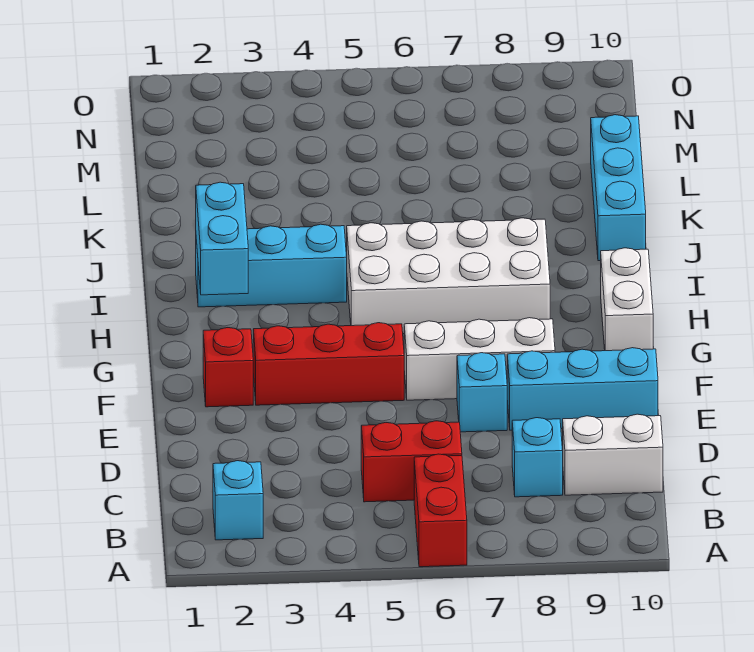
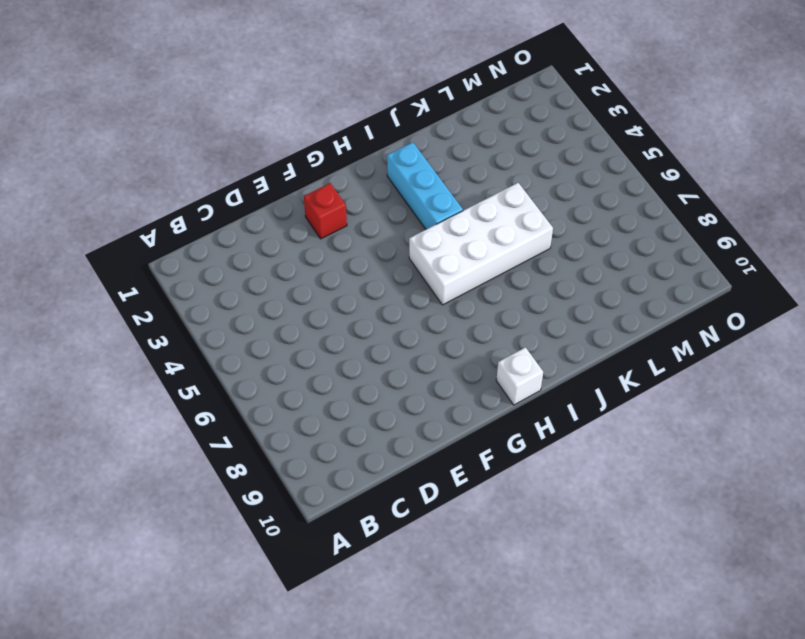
white 2x4 brick [409,183,553,305] -> white 2x4 brick turned to [347,218,550,334]
white 1x1 brick [496,347,543,405] -> white 1x2 brick [601,248,653,351]
none -> red 1x2 brick [414,454,467,567]
none -> cyan 1x1 brick [213,461,263,540]
none -> red 1x2 brick [361,421,462,502]

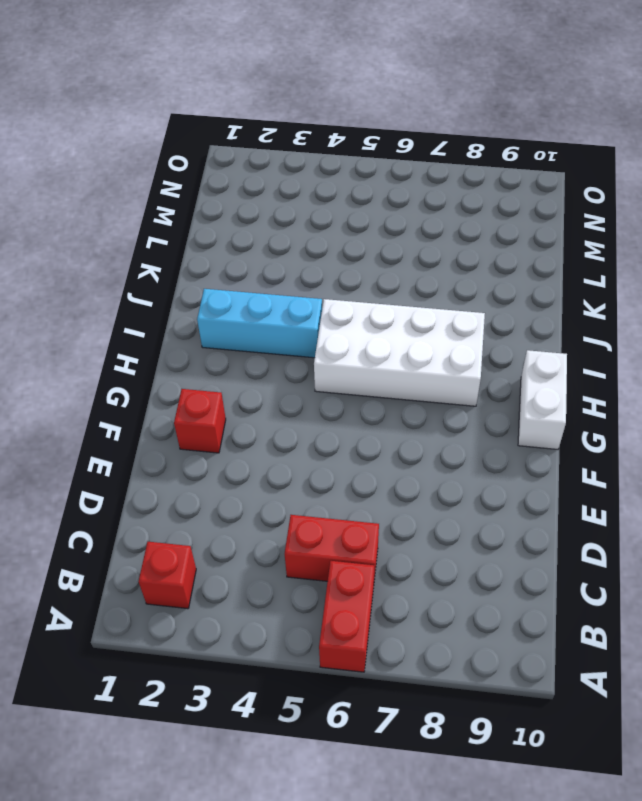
red 1x1 brick [139,542,196,609] -> cyan 1x1 brick [213,461,263,540]
none -> cyan 1x1 brick [512,418,563,497]
none -> white 1x2 brick [563,414,663,495]
none -> cyan 1x1 brick [457,353,507,432]

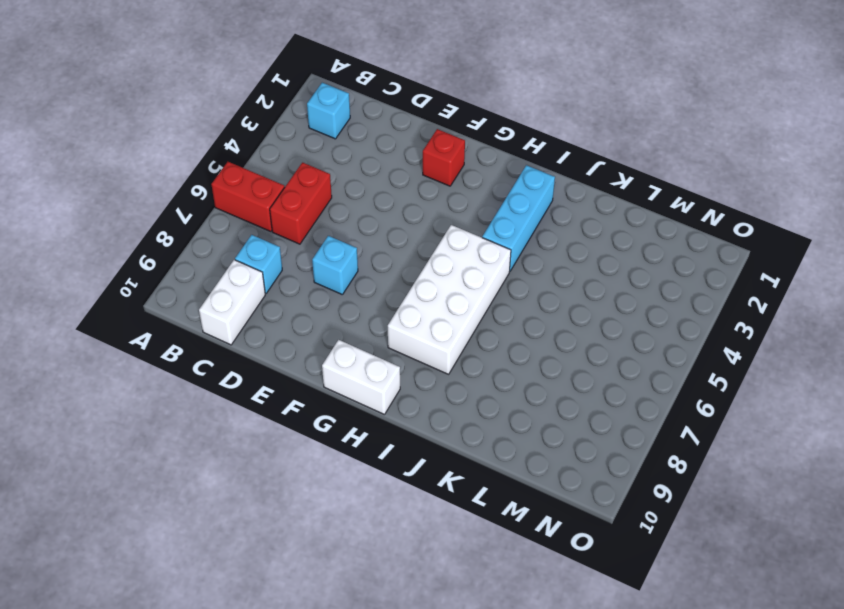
none -> cyan 1x3 brick [507,348,658,430]
none -> red 1x3 brick [253,323,404,405]
none -> white 1x3 brick [404,318,555,400]

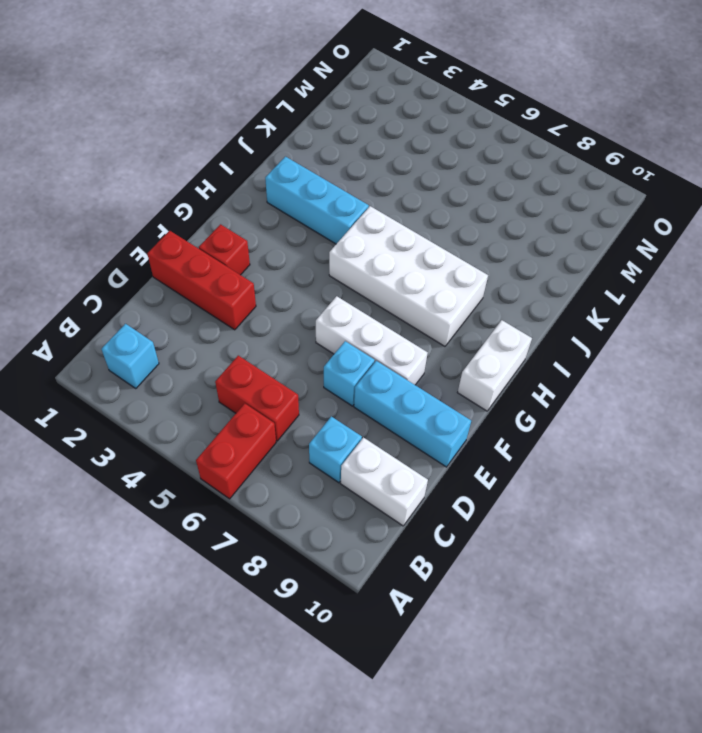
red 1x3 brick [147,231,256,330] -> red 1x3 brick moved to [253,323,404,405]
none -> cyan 1x3 brick [591,115,646,261]
none -> cyan 1x2 brick [196,182,248,295]

